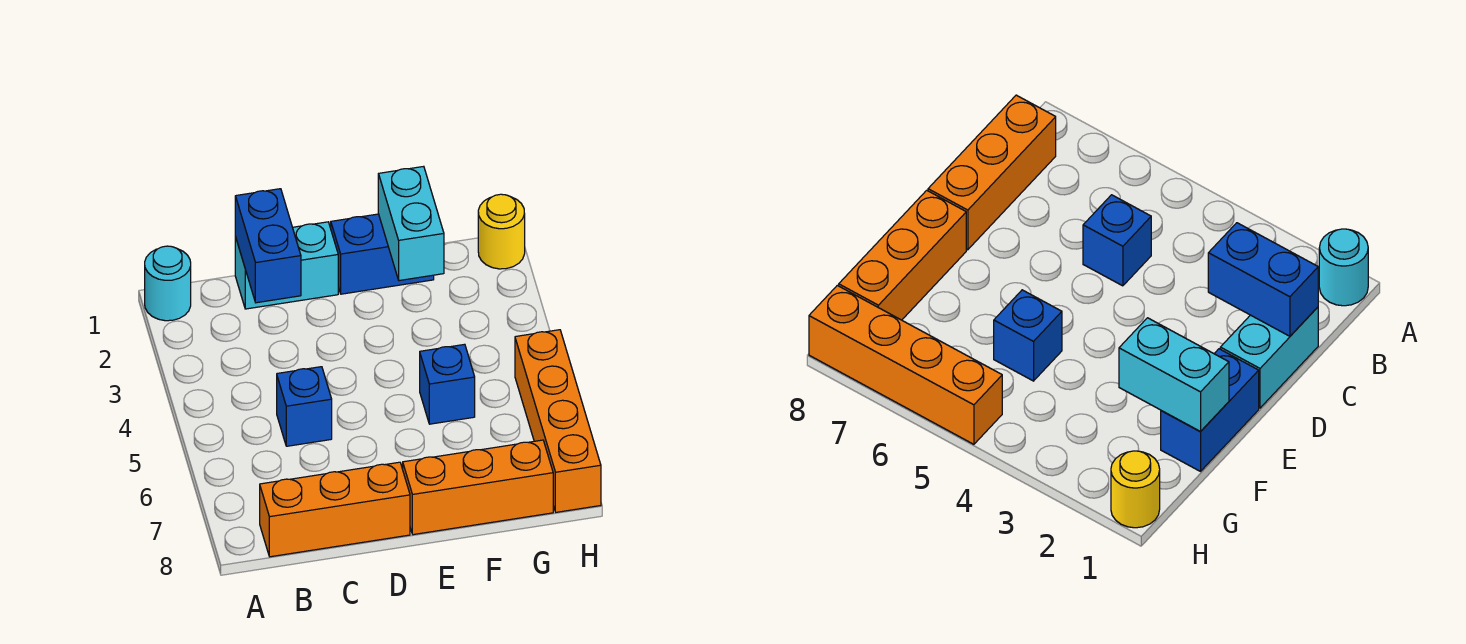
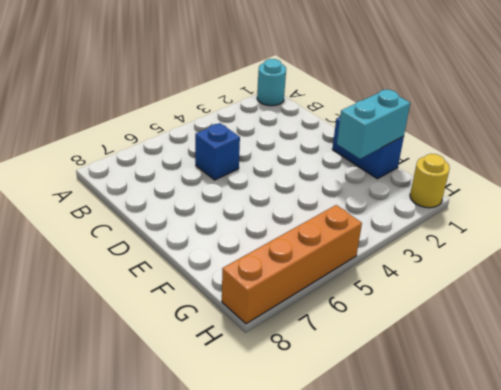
none -> orange 1x3 brick [260,462,410,557]
none -> cyan 1x2 brick [235,222,338,309]

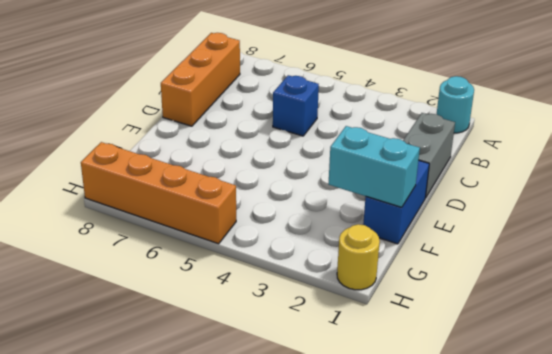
grey 1x2 brick [403,113,455,198] -> cyan 1x2 brick [235,222,338,309]
none -> orange 1x3 brick [403,440,553,535]
none -> blue 1x1 brick [420,344,475,424]

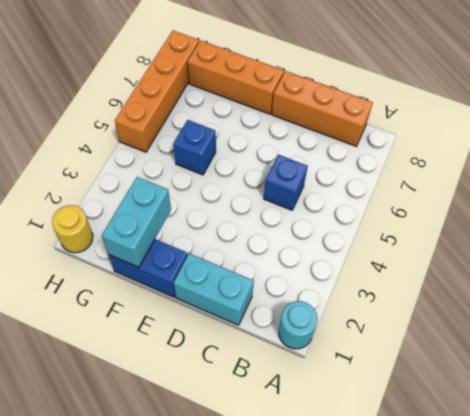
none -> blue 1x2 brick [235,189,301,303]

